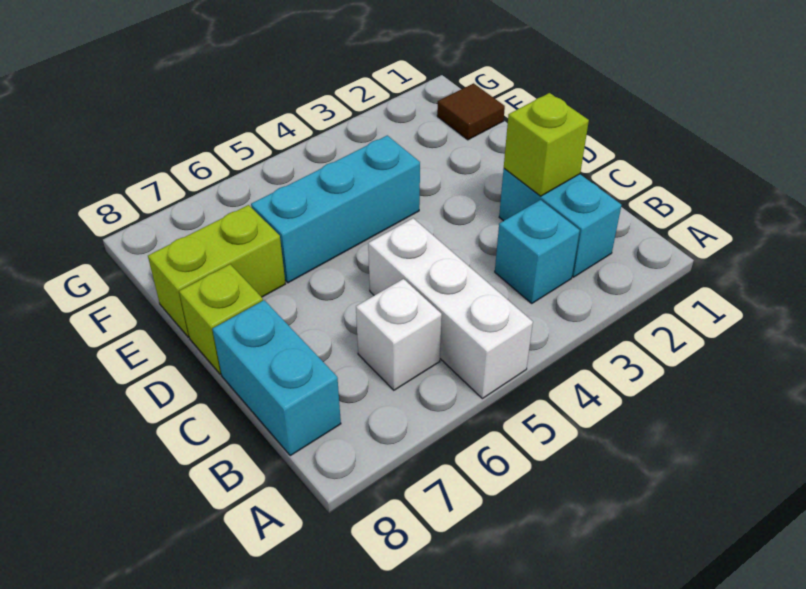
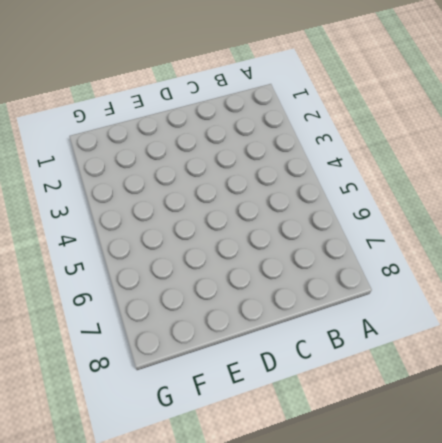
none -> white 1x3 brick [368,218,533,399]
none -> cyan 1x2 brick [499,169,621,277]

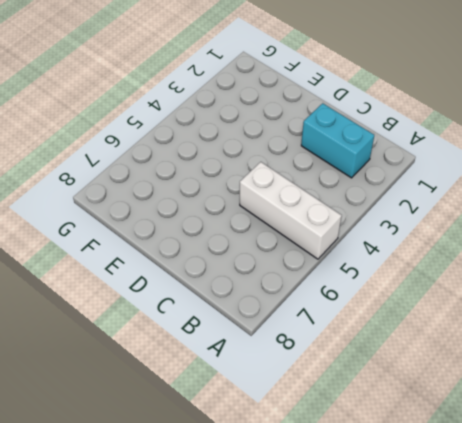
none -> cyan 1x1 brick [495,200,580,303]
none -> white 1x1 brick [356,279,442,390]

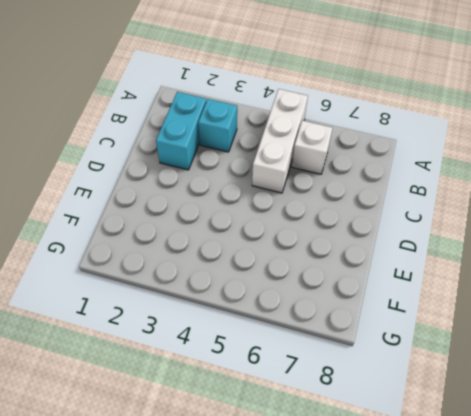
none -> cyan 1x2 brick [212,300,341,456]
none -> lime 1x1 brick [179,264,263,374]

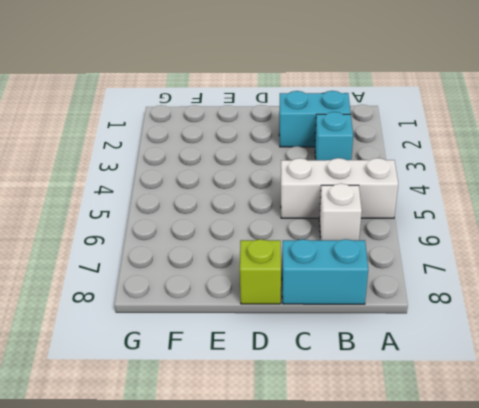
none -> cyan 1x3 brick [251,135,420,283]
none -> lime 1x2 brick [148,205,285,337]

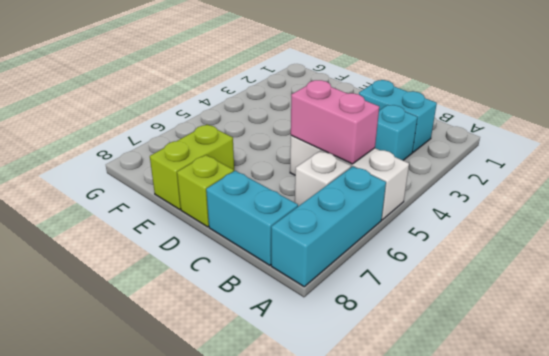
cyan 1x3 brick [271,166,386,287] -> cyan 1x3 brick moved to [251,135,420,283]
pink 1x2 brick [291,80,379,164] -> none
none -> brown 1x1 tile [437,83,505,140]
none -> lime 1x1 brick [504,93,589,196]

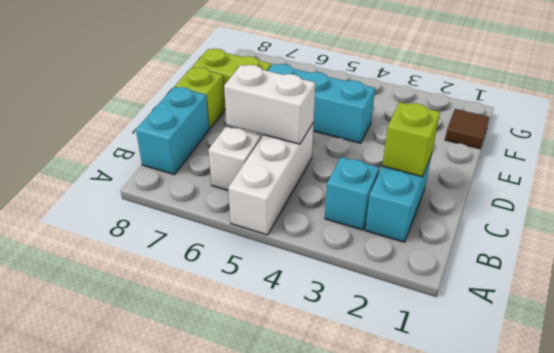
white 1x2 brick [224,65,315,144] -> none

